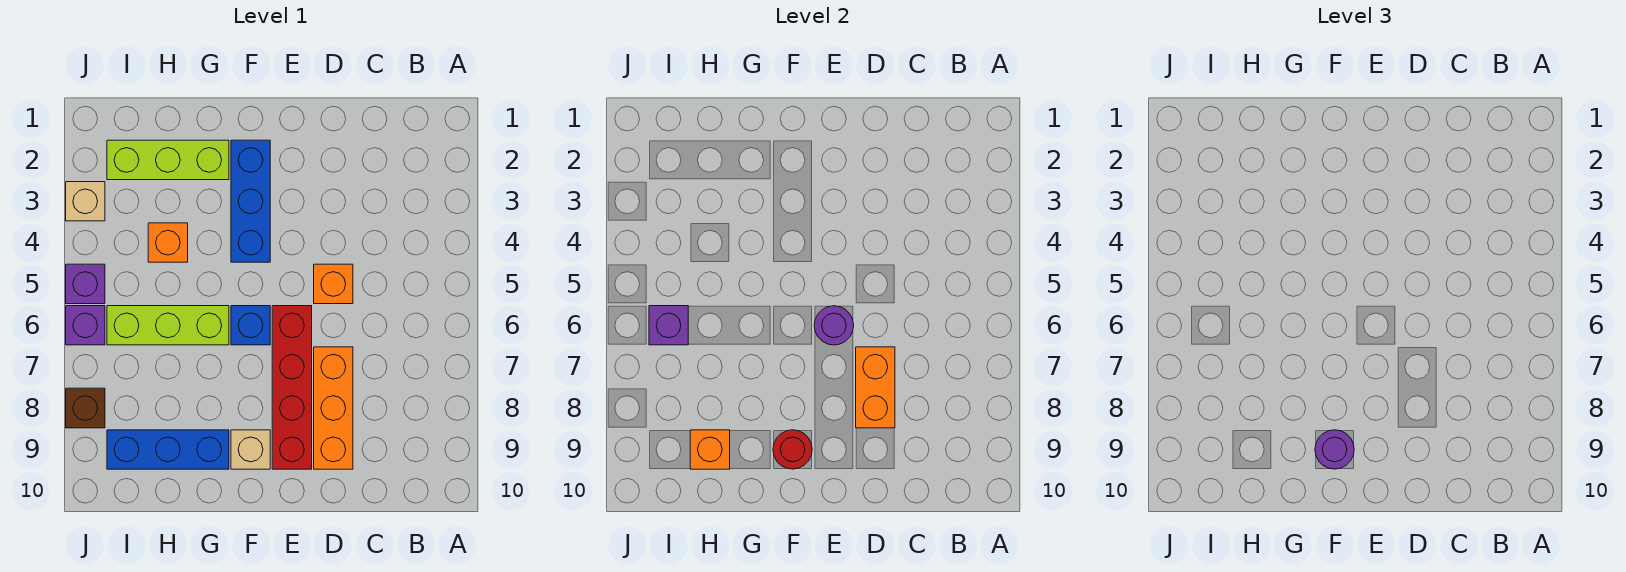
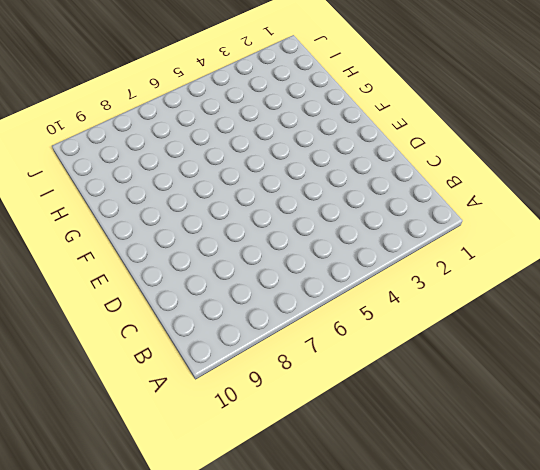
none -> orange 1x1 brick [314,264,353,304]
none -> orange 1x3 brick [314,347,353,469]
none -> red 1x4 brick [272,306,312,469]

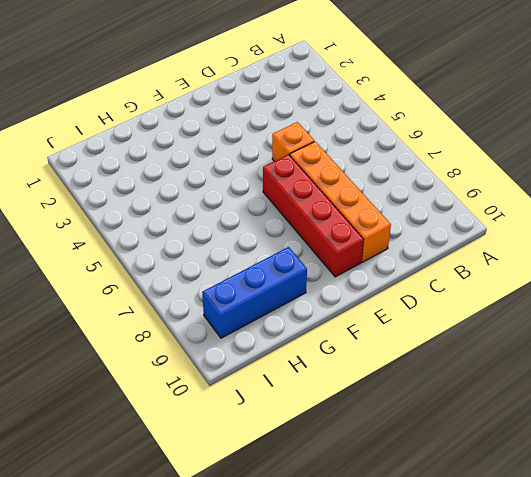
orange 1x4 brick [290,141,391,262] -> orange 1x3 brick [314,347,353,469]
none -> blue 1x3 brick [231,140,270,262]
none -> blue 1x1 brick [231,306,270,345]
none -> tan 1x1 brick [231,430,270,469]

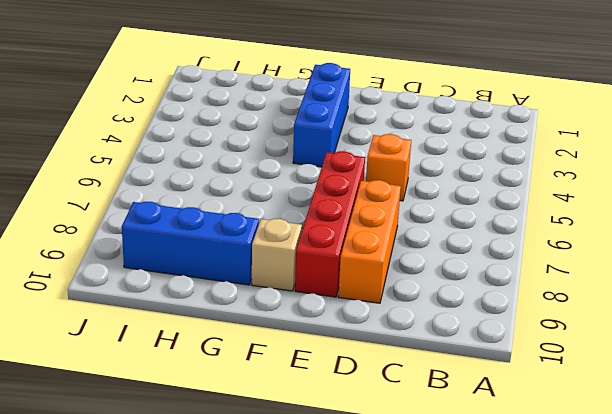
none -> blue 1x1 brick [231,306,270,345]
none -> lime 1x3 brick [107,140,229,180]
none -> lime 1x3 brick [107,306,229,345]

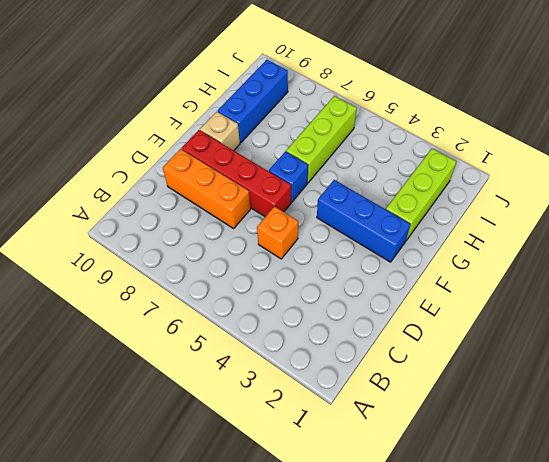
none -> orange 1x1 brick [148,223,188,262]
none -> tan 1x1 brick [66,182,105,221]
none -> purple 1x1 brick [66,264,105,304]

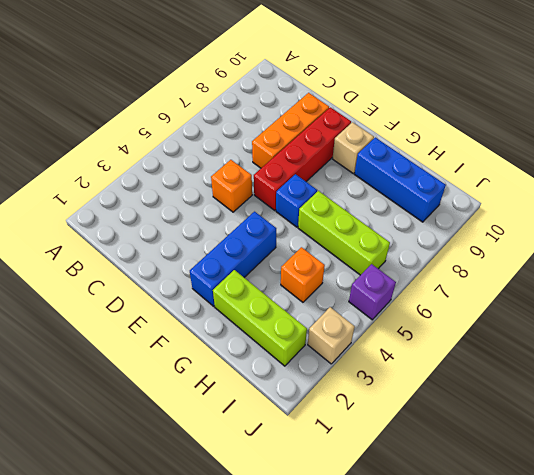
none -> purple 1x1 brick [66,306,105,345]
none -> brown 1x1 brick [66,388,105,428]
none -> orange 1x2 brick [856,347,895,428]

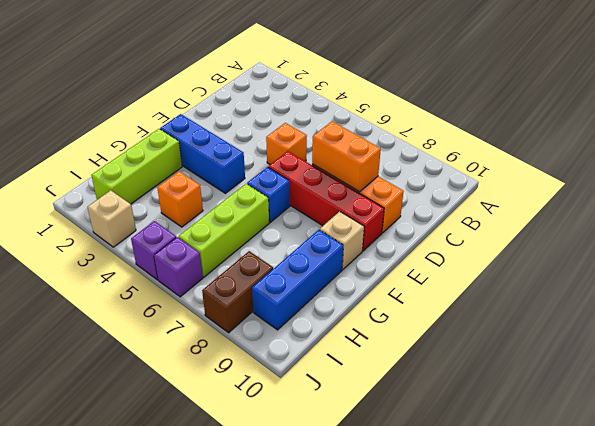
brown 1x2 brick [202,251,273,333] -> brown 1x1 brick [66,388,105,428]
none -> purple 1x1 round brick [814,306,854,345]
none -> red 1x1 round brick [773,430,812,469]
none -> orange 1x1 brick [690,430,730,469]

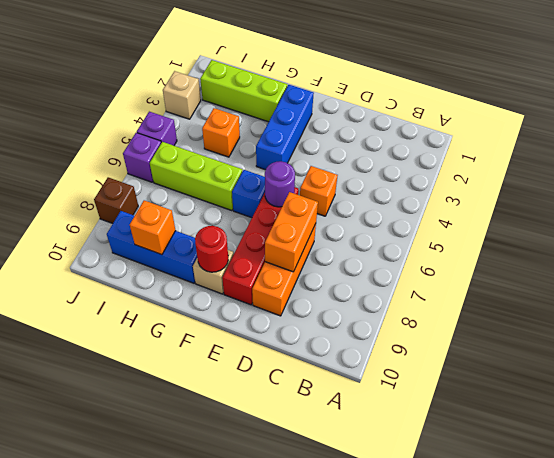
none -> purple 1x1 brick [649,306,688,345]
none -> purple 1x1 round brick [1315,430,1354,469]

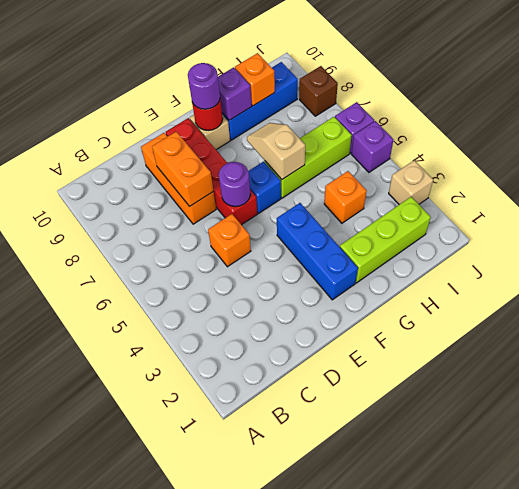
tan 1x2 slope [247,123,305,179] -> none
purple 1x1 brick [218,67,252,120] -> purple 1x1 brick moved to [649,306,688,345]

